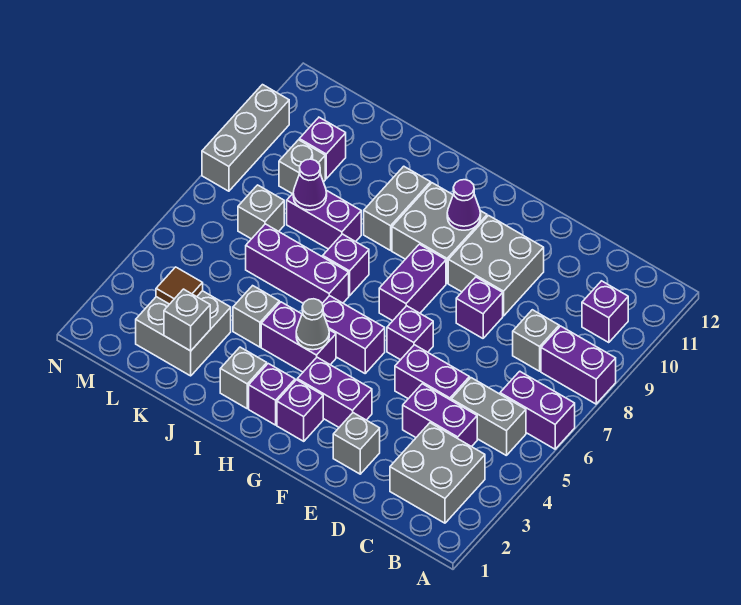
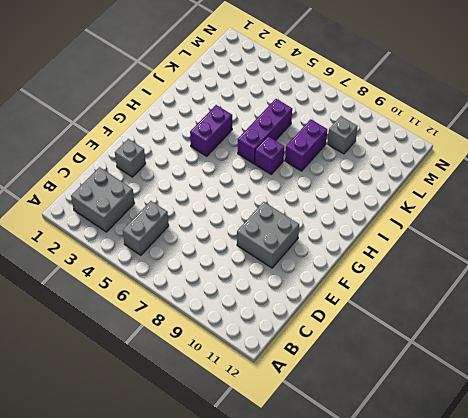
none -> purple 1x2 brick [500,371,575,449]
none -> purple 1x2 brick [541,326,616,404]
none -> purple 1x1 brick [582,281,628,343]
none -> purple 1x2 brick [403,384,477,447]

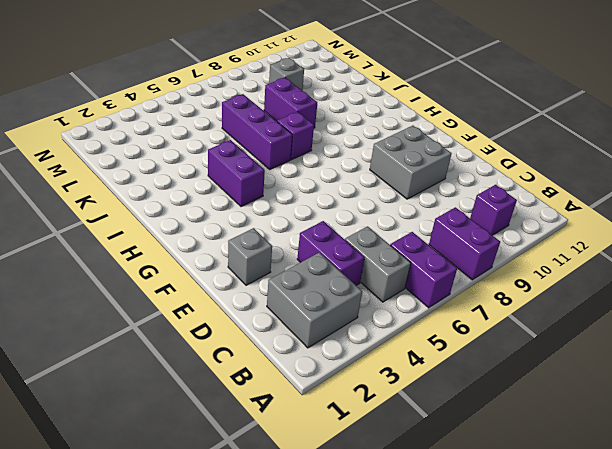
none -> grey 1x1 brick [513,310,559,371]
none -> purple 1x2 brick [395,345,469,400]
none -> purple 1x1 brick [456,277,503,338]
none -> purple 1x2 brick [297,357,372,427]

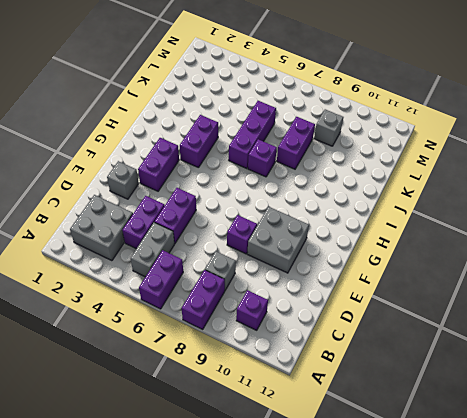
none -> purple 1x1 brick [387,306,433,360]
none -> purple 1x1 brick [277,380,323,441]
none -> purple 1x2 brick [322,296,385,373]
none -> purple 1x2 brick [379,244,446,321]

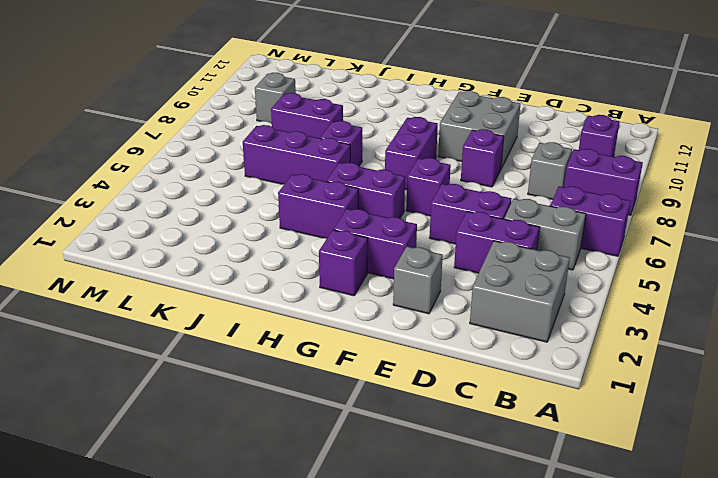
none -> grey 2x2 brick [392,183,487,283]
none -> purple 1x1 brick [249,364,295,425]
none -> grey 1x1 brick [220,347,267,408]
none -> grey 1x2 brick [364,166,431,250]

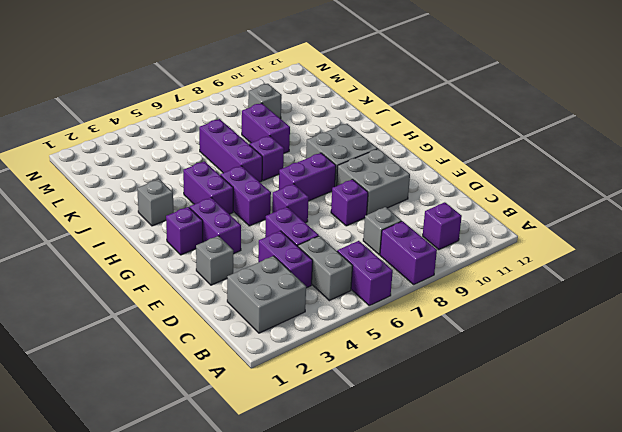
none -> purple 1x1 brick [249,364,295,425]
none -> grey 1x2 brick [364,166,431,250]
none -> grey 1x1 brick [233,286,279,347]
none -> grey 2x2 brick [136,291,231,376]

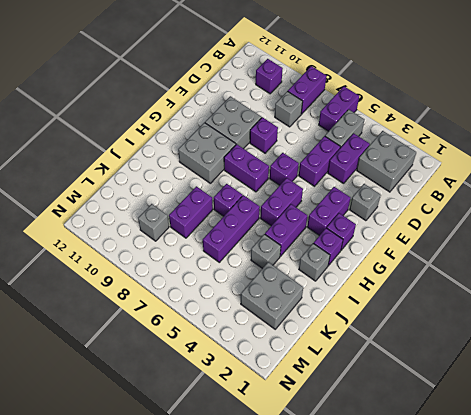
none -> grey 1x2 brick [364,166,431,250]
none -> grey 1x1 brick [238,185,284,239]
none -> purple 1x1 brick [299,117,346,179]
none -> grey 1x3 brick [202,85,289,191]

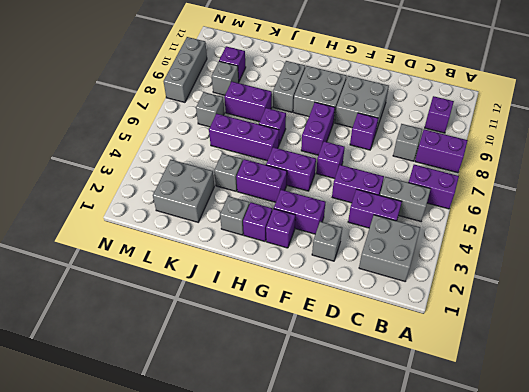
none -> purple 1x1 cone [447,180,481,230]
none -> grey 1x1 cone [296,299,329,350]
none -> grey 1x1 brick [164,289,210,351]
none -> purple 1x1 cone [293,159,327,210]

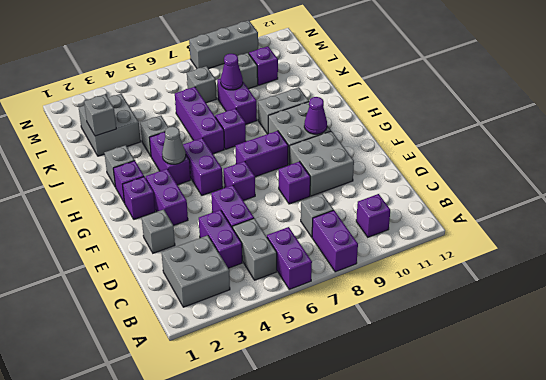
none -> brown 1x1 tile [156,267,203,304]

